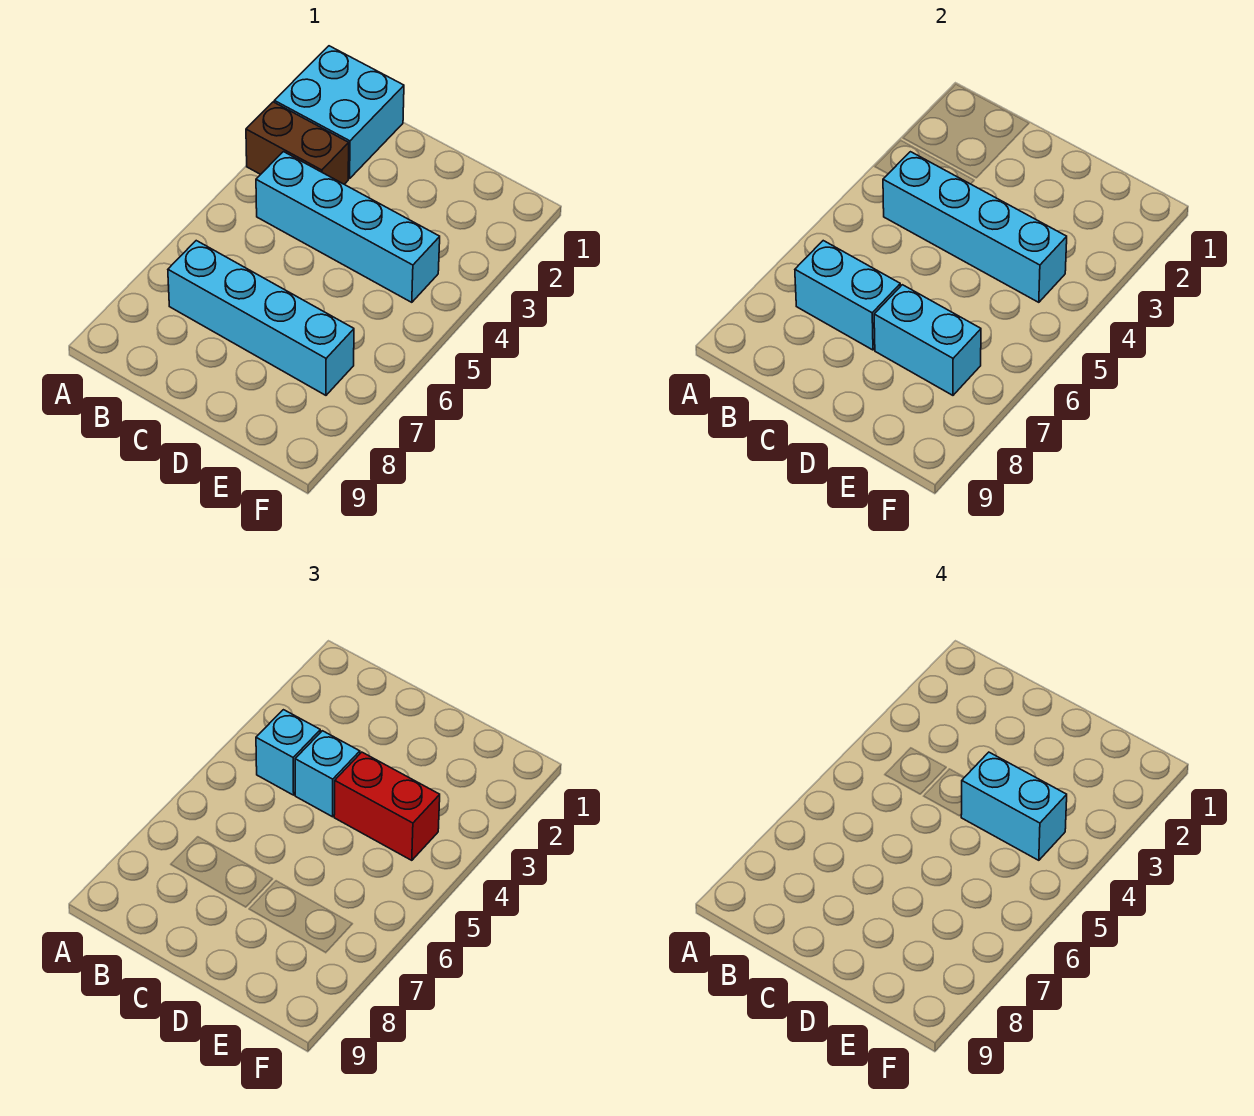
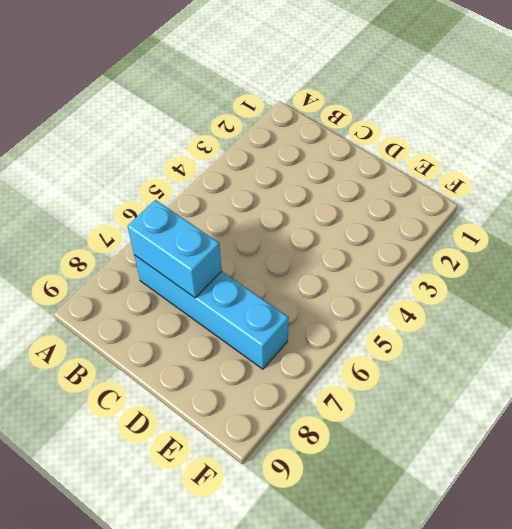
none -> cyan 2x2 brick [274,46,404,179]
none -> brown 1x2 brick [246,102,349,184]

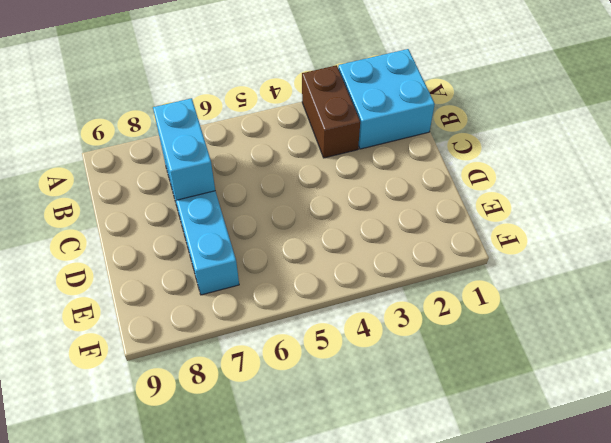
none -> cyan 1x4 brick [256,152,440,302]
none -> cyan 1x4 brick [883,152,1067,302]

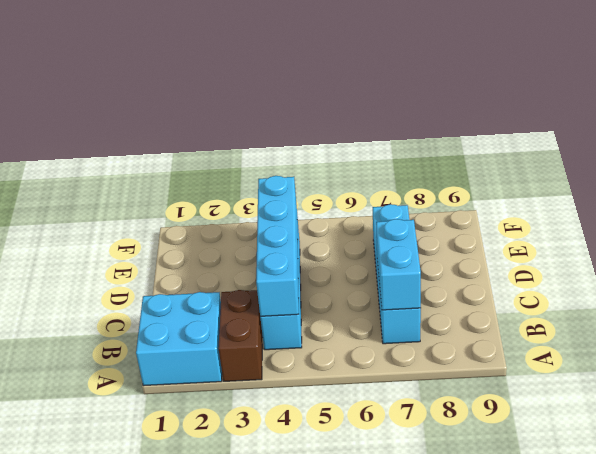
none -> cyan 1x2 brick [874,285,981,395]
none -> cyan 1x1 brick [256,710,320,795]

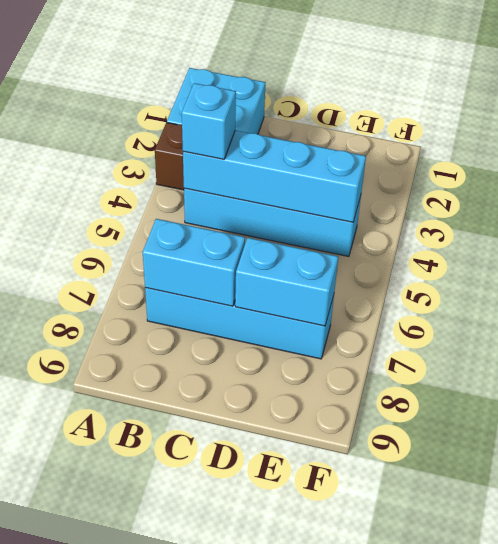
none -> cyan 1x1 brick [295,731,360,817]
none -> red 1x2 brick [334,752,440,860]

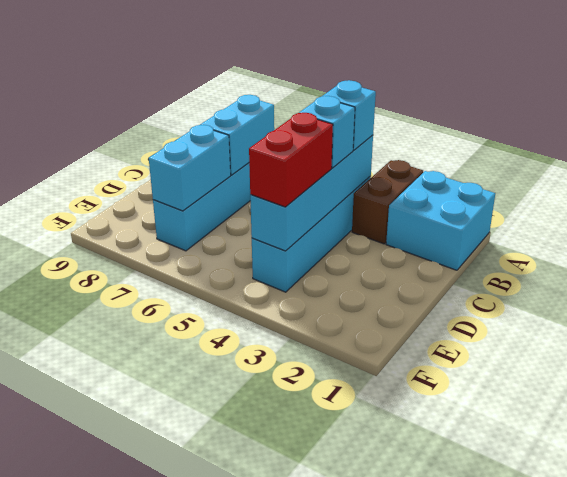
none -> cyan 1x2 brick [961,752,1067,860]

